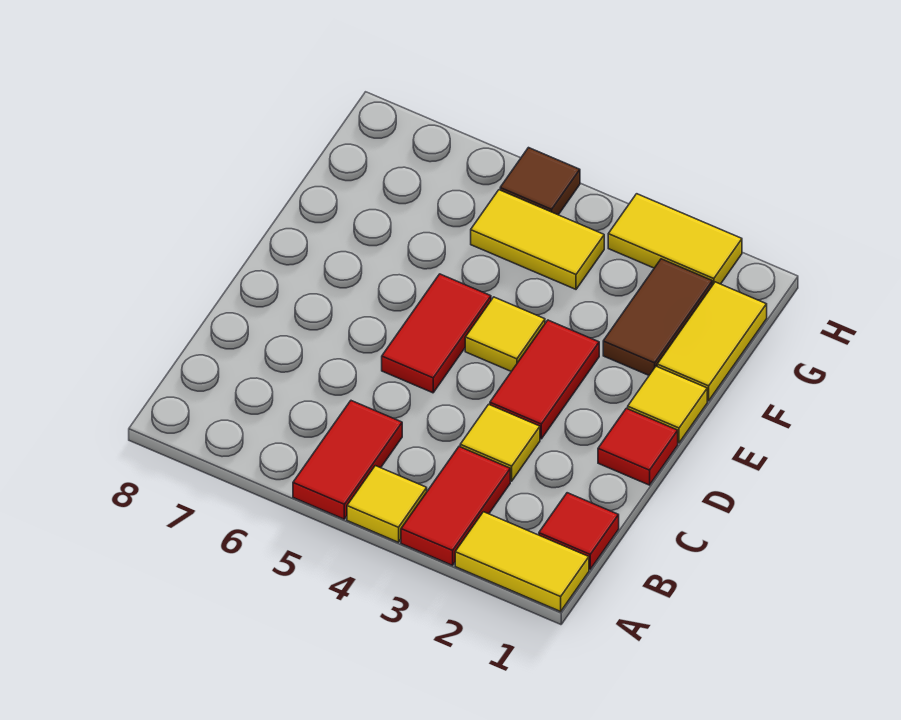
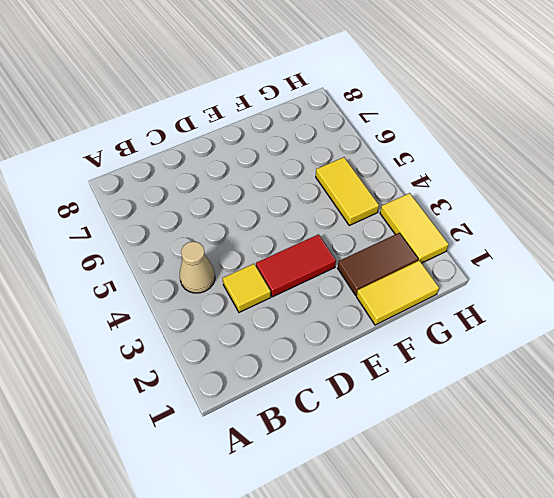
tan 1x1 cone [180,241,215,293] -> none
none -> yellow 1x2 tile [455,512,589,611]
none -> red 1x2 tile [401,447,510,565]
none -> yellow 1x1 tile [347,466,427,542]

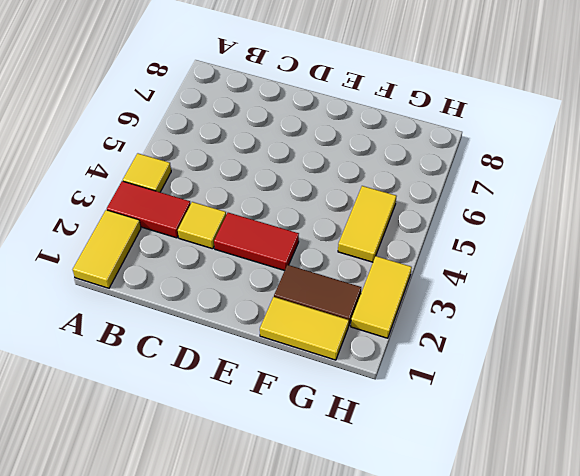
none -> red 1x2 tile [293,401,402,519]
none -> red 1x1 tile [539,493,619,569]
none -> red 1x1 tile [598,408,678,485]

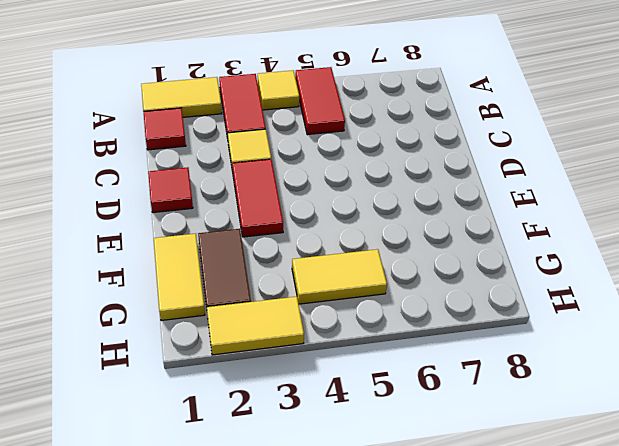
none -> red 1x2 tile [382,274,491,393]
none -> yellow 1x1 tile [628,366,707,443]
none -> yellow 1x1 tile [465,297,545,371]

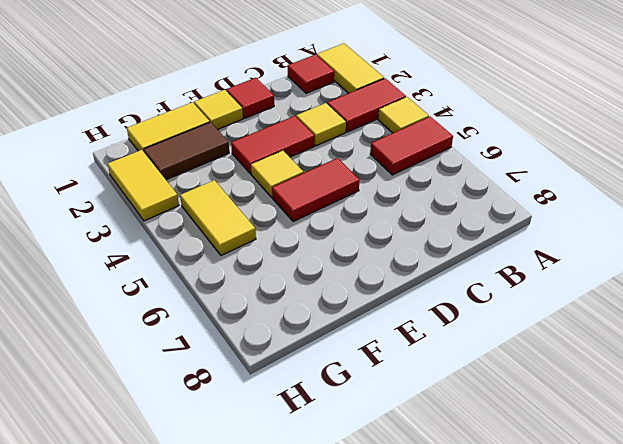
none -> brown 1x1 tile [500,148,580,215]

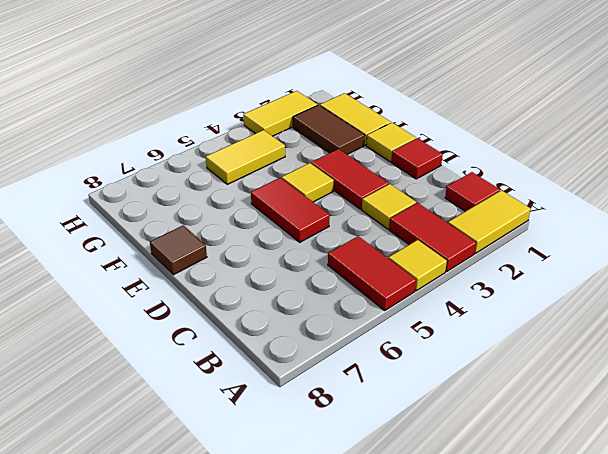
brown 1x1 tile [150,225,207,275] -> brown 1x1 tile moved to [500,148,580,215]

